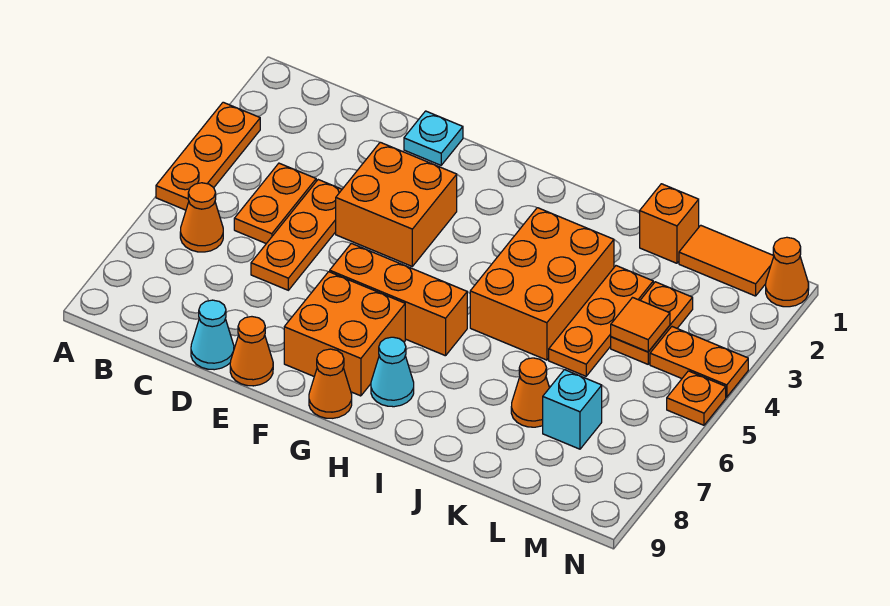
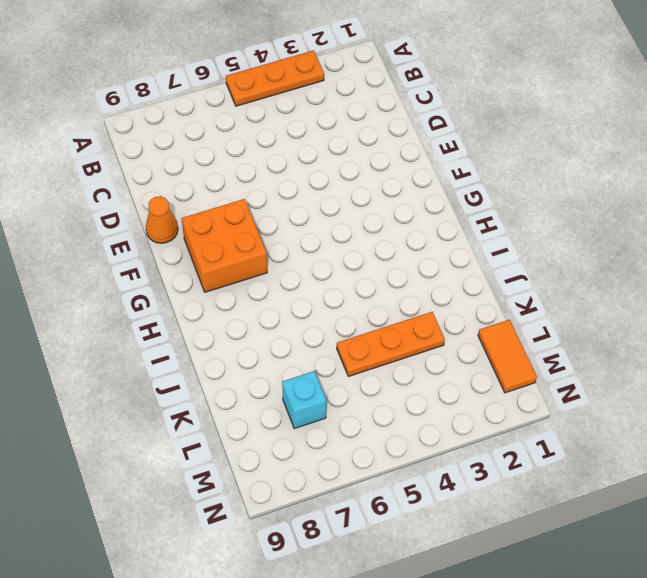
none -> orange 1x1 cone [180,183,223,252]
none -> orange 1x2 plate [234,163,316,244]
none -> orange 1x3 plate [251,180,342,290]

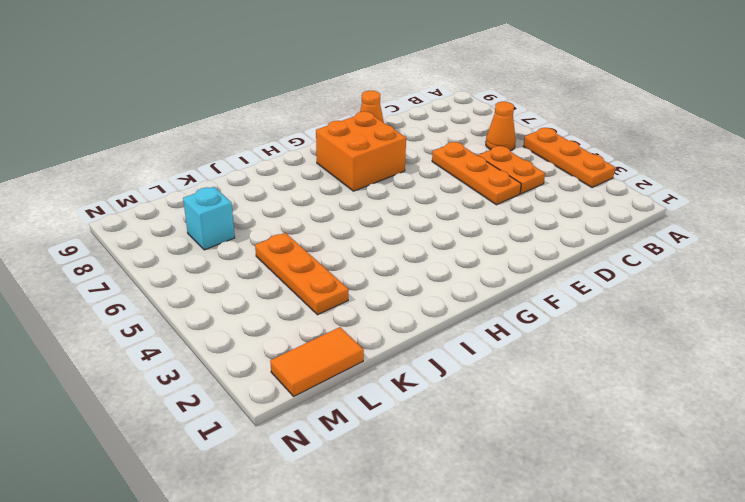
none -> cyan 1x1 cone [191,300,234,370]
none -> cyan 1x1 plate [404,111,463,165]
none -> orange 2x2 brick [336,142,457,266]

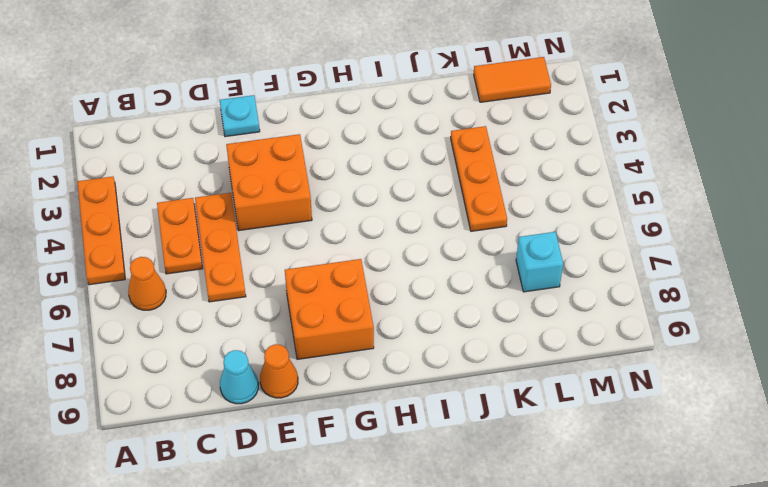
none -> orange 1x3 brick [330,243,467,356]
none -> orange 1x1 cone [309,349,352,418]
none -> cyan 1x1 cone [371,337,414,407]

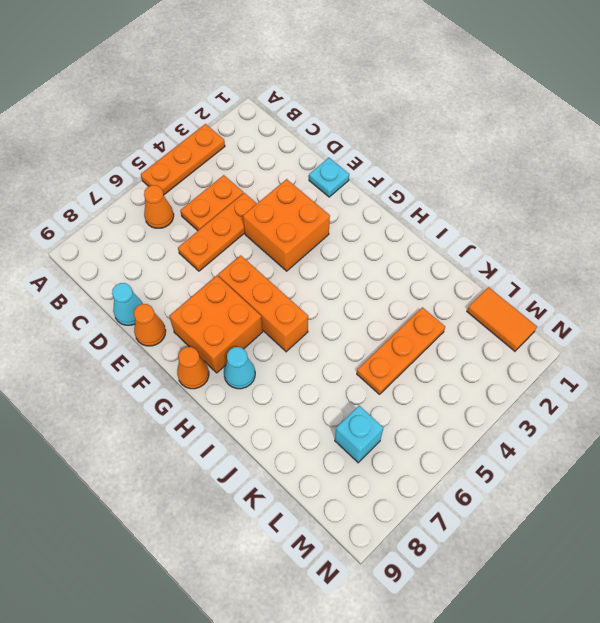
none -> orange 2x3 brick [470,208,614,360]
none -> orange 1x1 brick [640,184,699,263]
none -> orange 1x1 cone [511,358,549,427]

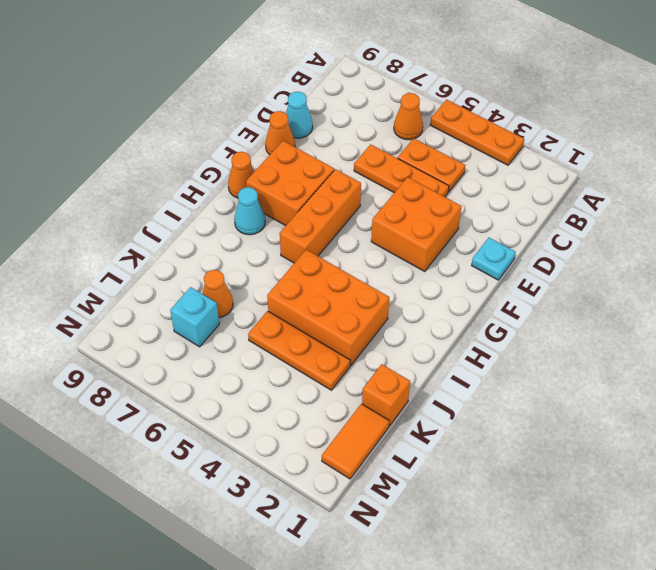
none -> orange 1x2 plate [611,282,693,364]
none -> orange 1x2 plate [650,327,748,397]
none -> orange 1x1 cone [766,237,809,307]

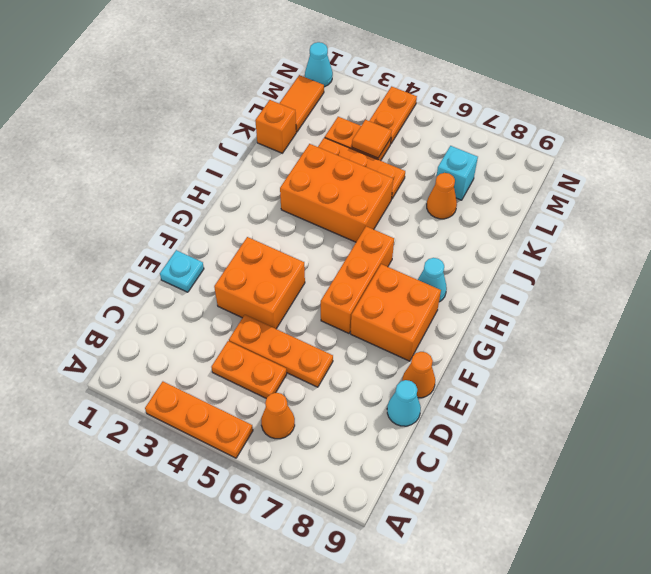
cyan 1x1 cone [305,42,333,87] -> orange 1x1 cone [766,237,809,307]
none -> orange 1x1 cone [309,349,352,418]
none -> orange 1x1 plate [667,371,726,425]

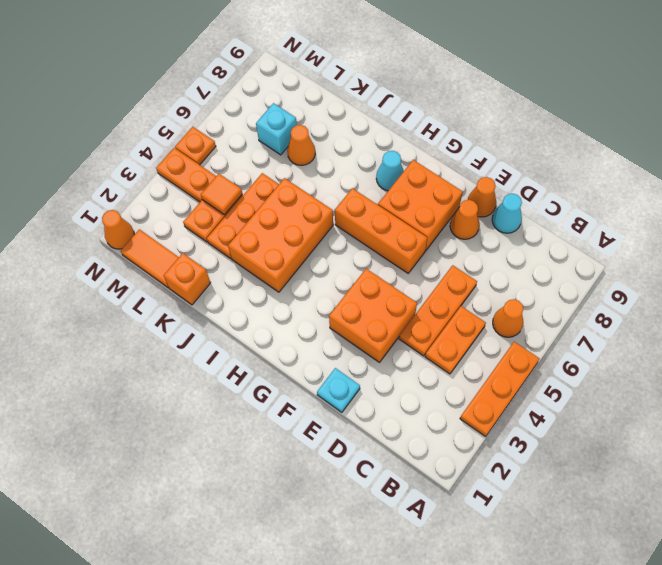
orange 1x1 cone [450,200,480,239] -> orange 1x1 cone moved to [309,349,352,418]

